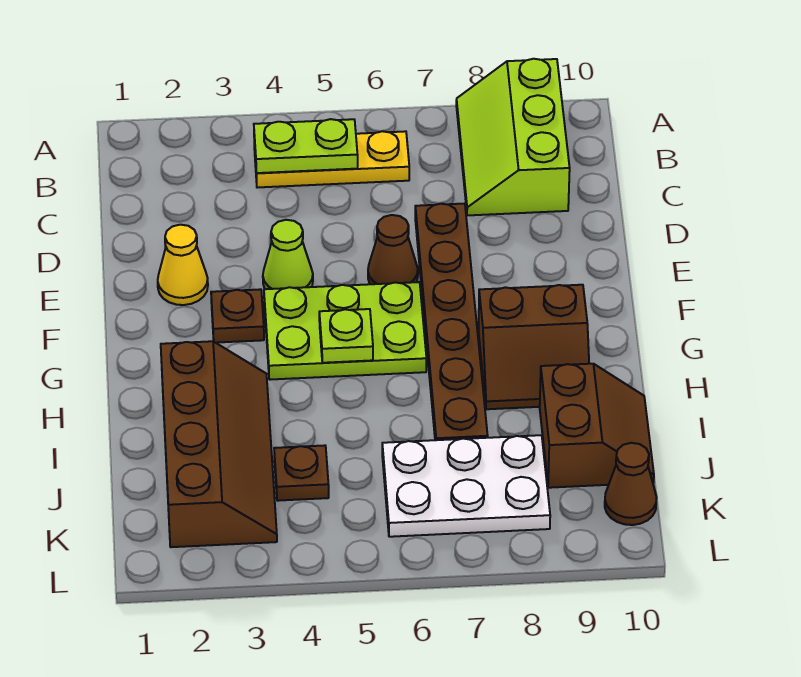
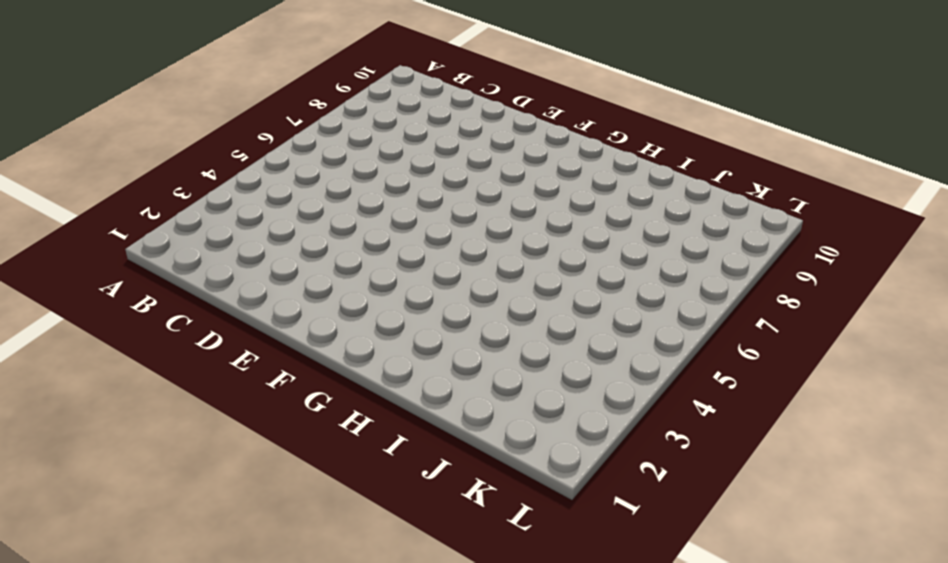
none -> lime 2x3 slope [456,59,570,215]
none -> yellow 1x3 plate [254,131,409,188]
none -> brown 1x6 plate [415,204,488,440]

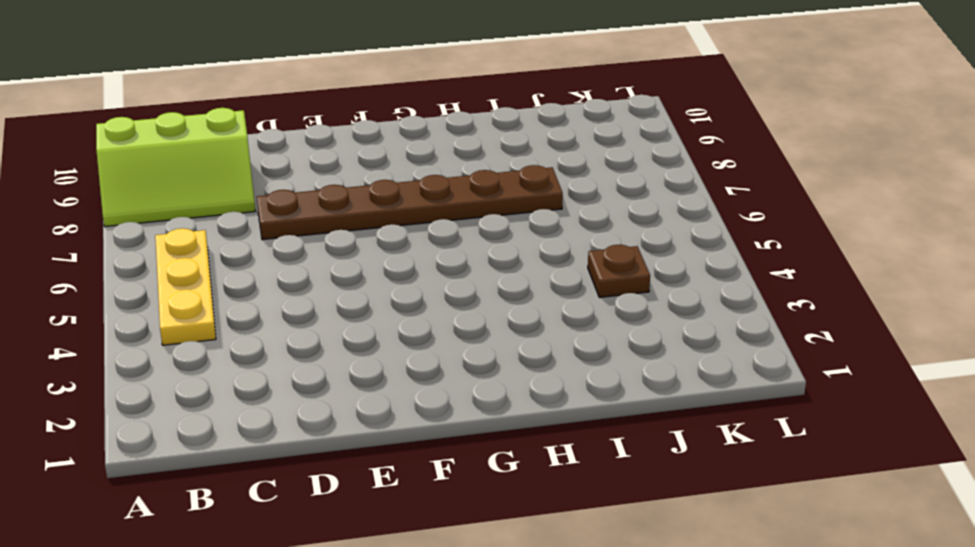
none -> yellow 1x1 cone [158,225,208,305]
none -> lime 1x1 cone [263,220,313,289]
none -> brown 1x1 cone [368,215,418,284]

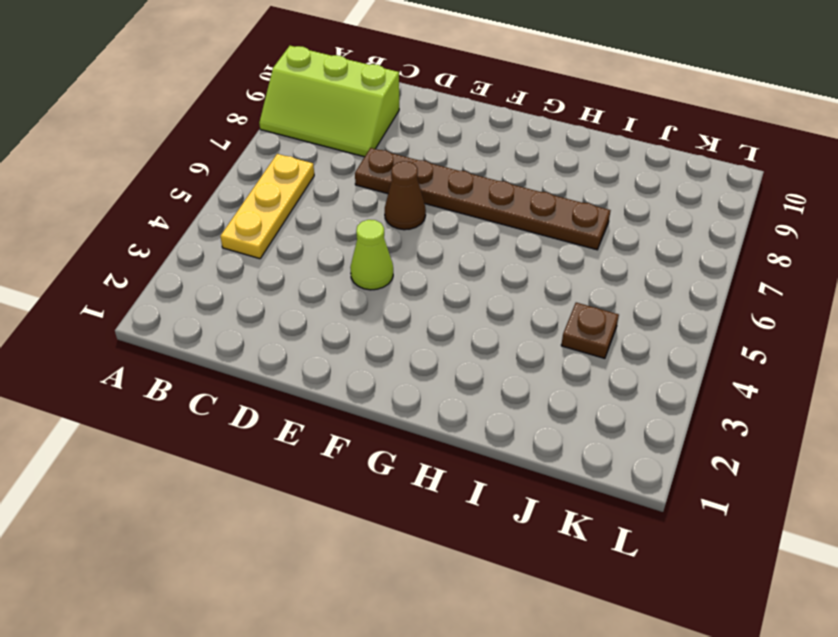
none -> yellow 1x1 cone [158,225,208,305]
none -> brown 1x1 plate [211,289,264,343]
none -> lime 2x3 plate [264,282,426,380]

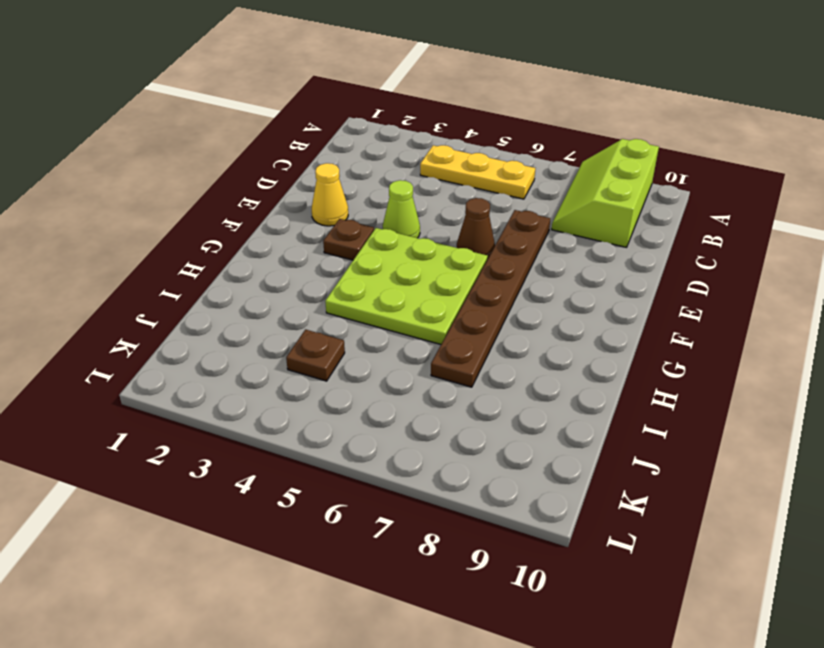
lime 3x3 plate [325,228,488,344] -> lime 2x3 plate [264,282,426,380]
none -> brown 2x2 slope [479,285,589,409]
none -> brown 2x4 slope [161,341,277,547]
none -> brown 2x2 slope [540,364,654,488]

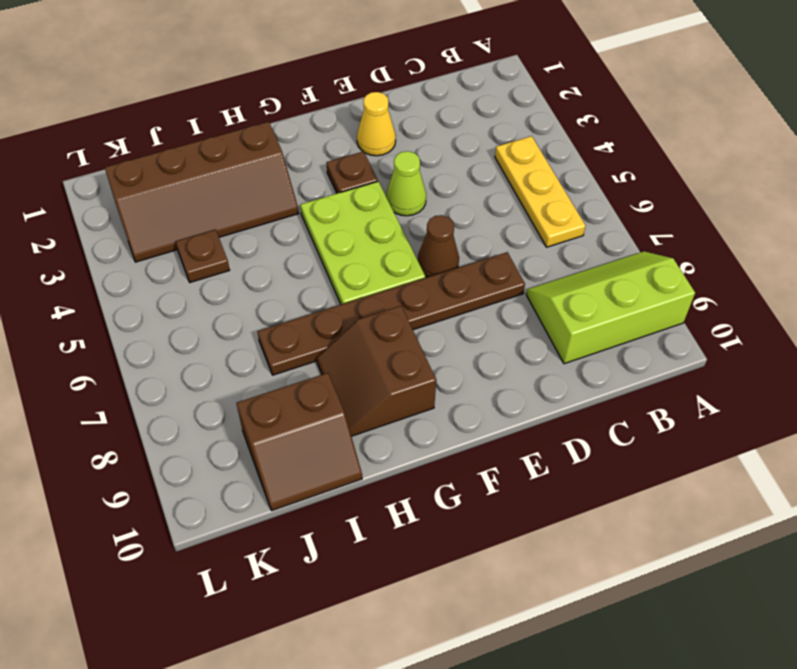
none -> white 2x3 plate [382,435,550,537]
none -> brown 1x1 cone [605,443,657,525]
none -> lime 1x2 plate [254,119,358,173]

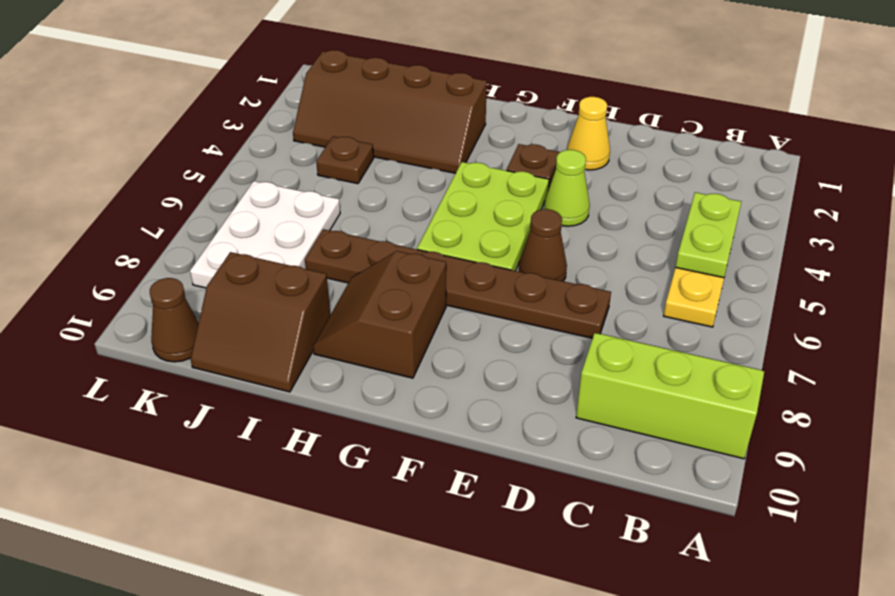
none -> lime 1x1 plate [319,309,373,363]

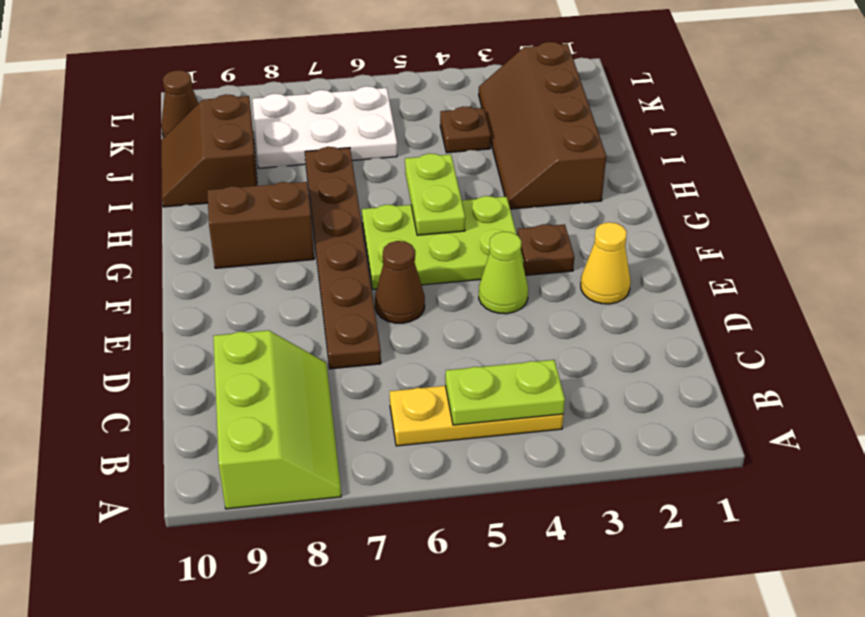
lime 1x2 plate [405,153,465,235] -> lime 1x1 plate [319,309,373,363]

